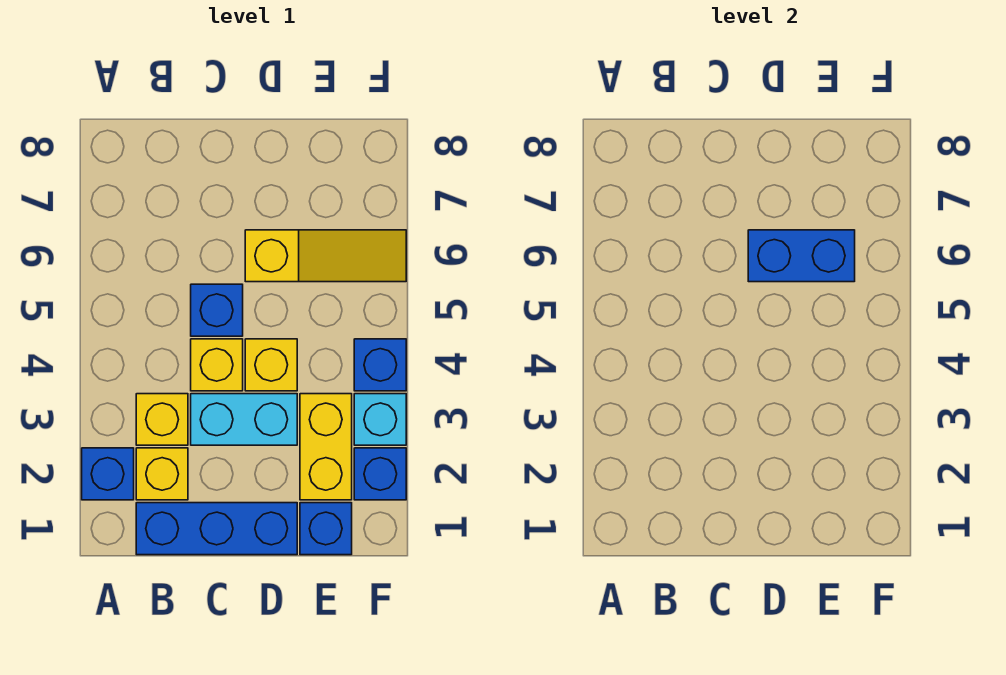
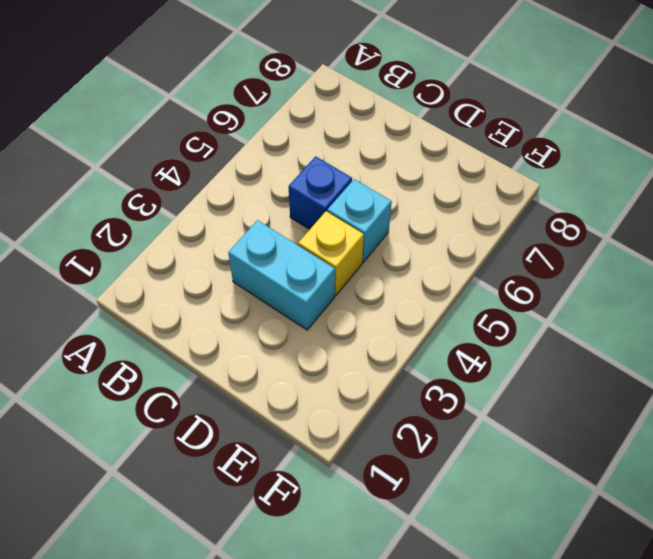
cyan 1x1 brick [327,179,392,262] -> cyan 1x1 brick moved to [354,394,406,445]
none -> blue 1x1 brick [82,448,134,500]
none -> blue 1x3 brick [136,503,297,555]
none -> yellow 1x1 brick [136,448,188,500]

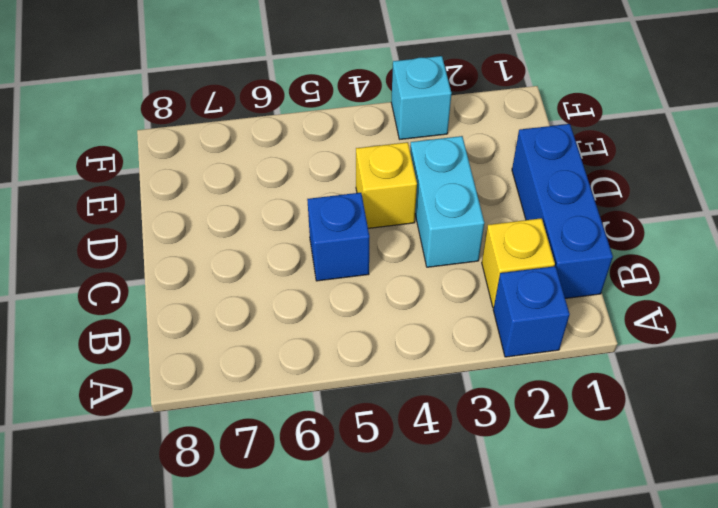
none -> yellow 1x1 brick [136,394,188,445]
none -> yellow 1x1 brick [191,339,243,391]
none -> yellow 1x3 slope [245,230,406,282]

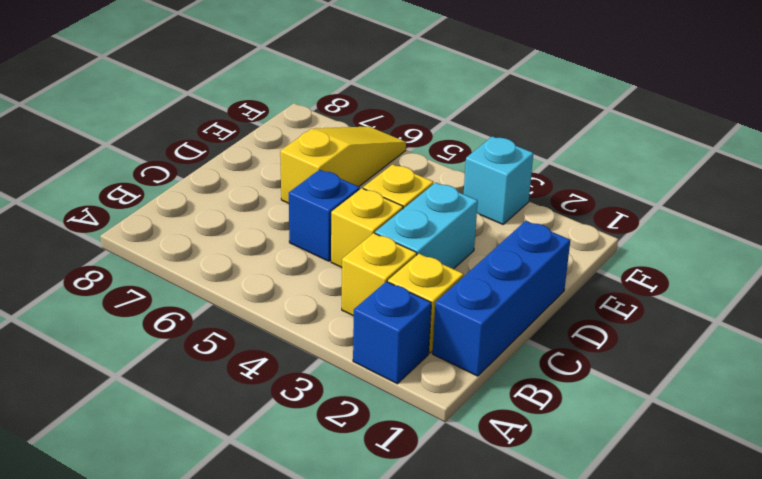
none -> blue 1x1 brick [300,503,352,555]
none -> yellow 1x2 brick [300,394,352,500]
none -> blue 1x1 brick [354,448,406,500]

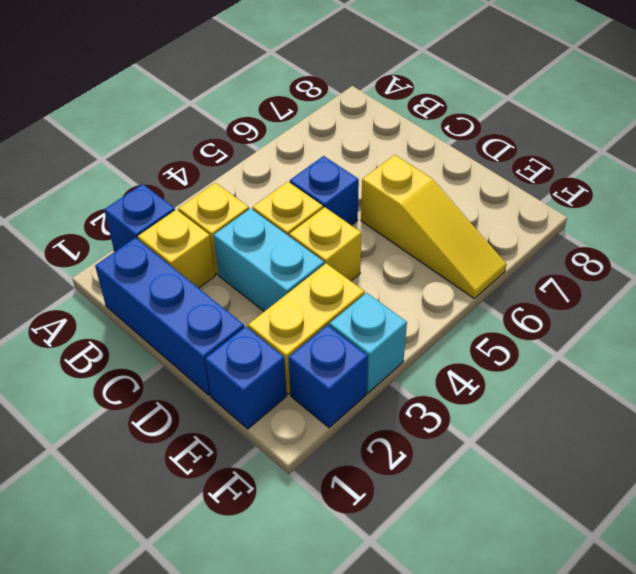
none -> blue 1x1 brick [354,339,406,391]
none -> blue 1x2 brick [748,230,855,282]

